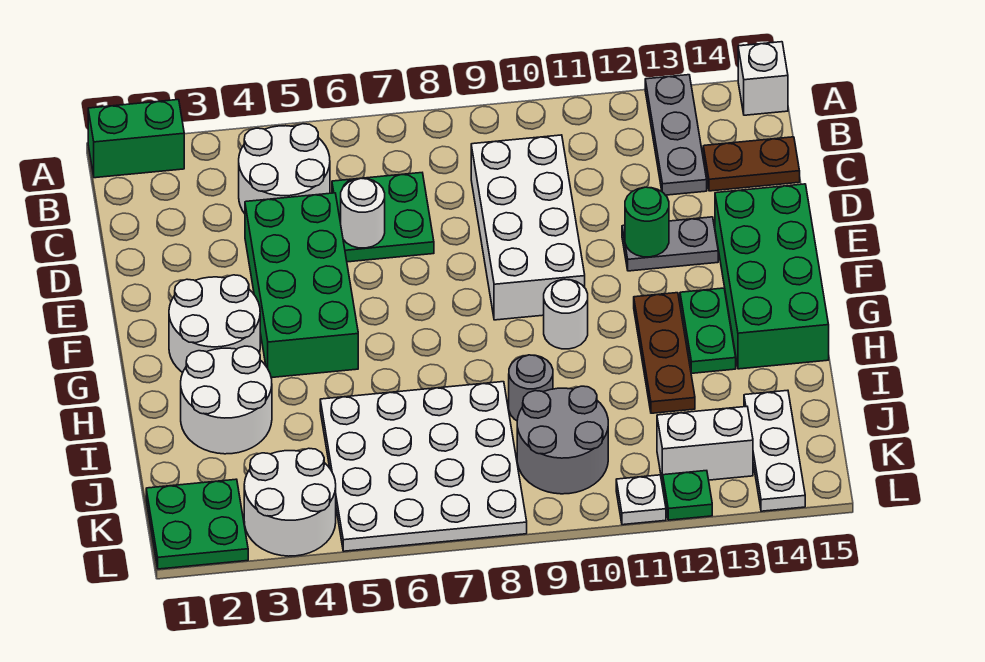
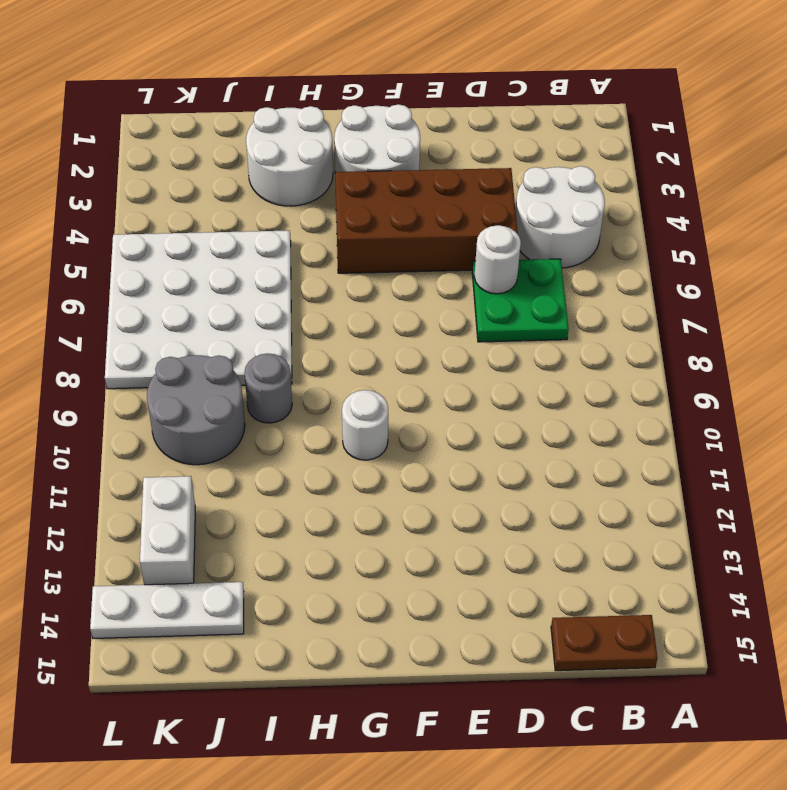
brown 1x2 plate [551,615,657,671] -> brown 1x2 plate turned to [703,137,800,191]
brown 2x4 brick [335,168,518,273] -> green 2x4 brick [245,193,358,378]
none -> green 1x2 brick [88,100,184,178]
none -> grey 1x3 plate [645,75,707,195]
none -> white 1x1 brick [738,42,788,115]

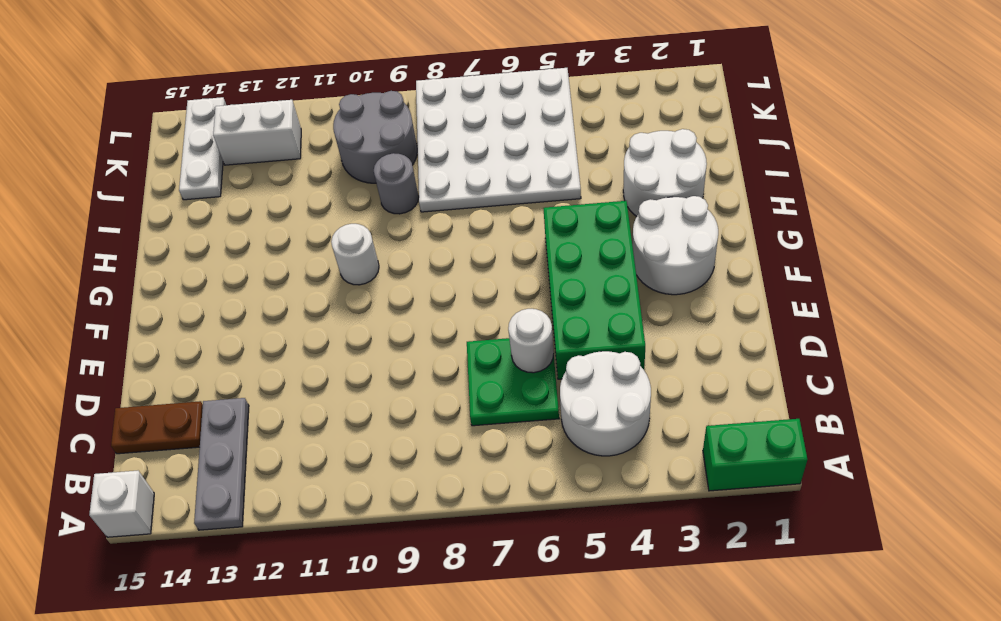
none -> white 2x4 brick [471,135,585,320]
none -> grey 1x2 plate [622,217,718,271]
none -> green 2x4 brick [715,184,829,369]

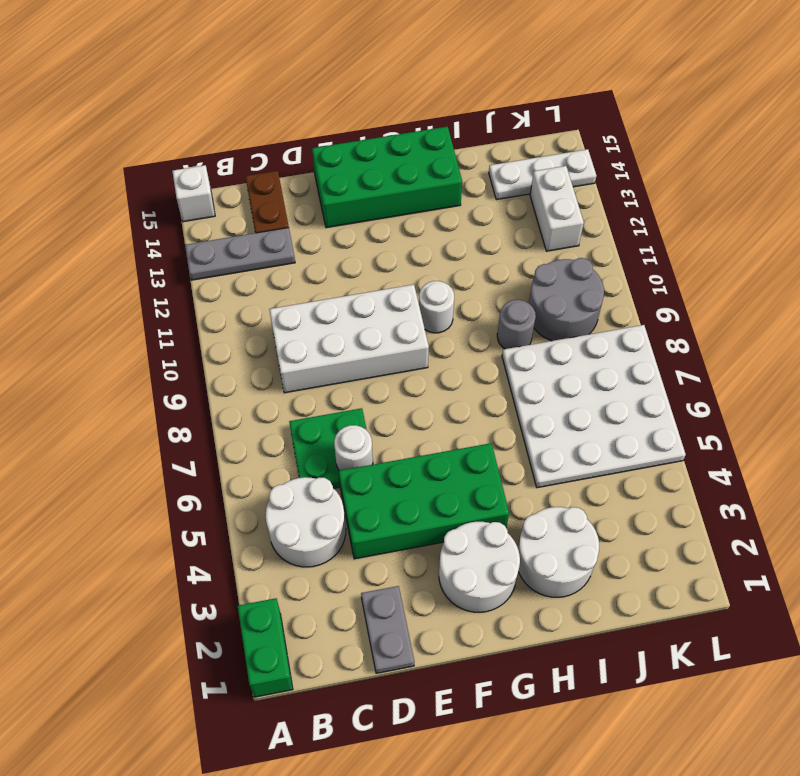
grey 1x2 plate [361,586,414,673] -> grey 1x2 plate moved to [622,217,718,271]
none -> brown 1x3 plate [634,293,695,413]
none -> green 1x2 plate [680,288,736,373]
none -> green 2x2 plate [146,479,248,569]

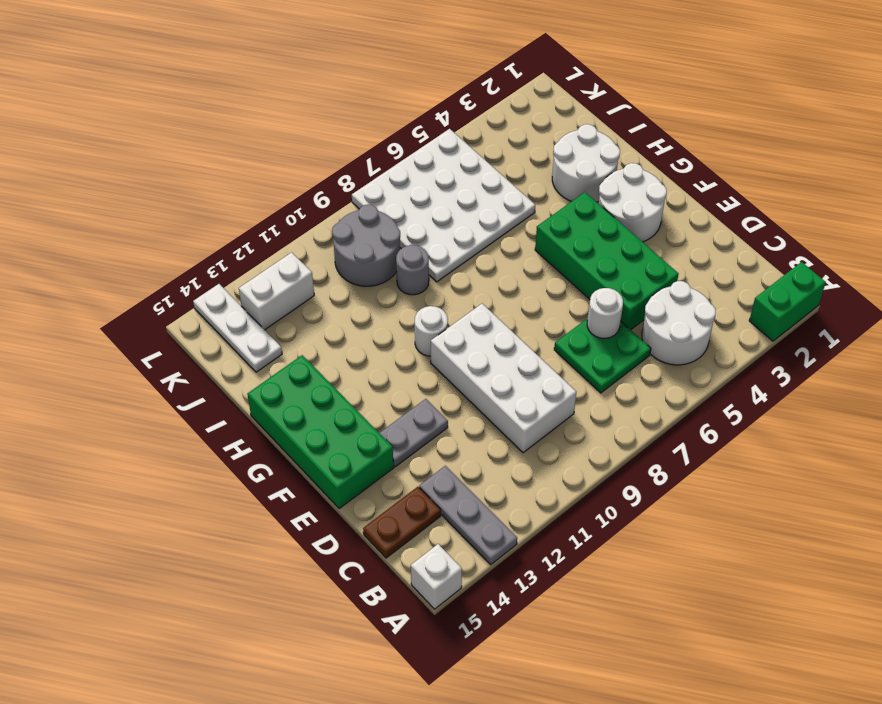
none -> brown 1x3 plate [634,293,695,413]
none -> green 1x2 plate [680,288,736,373]
none -> green 2x2 plate [146,479,248,569]

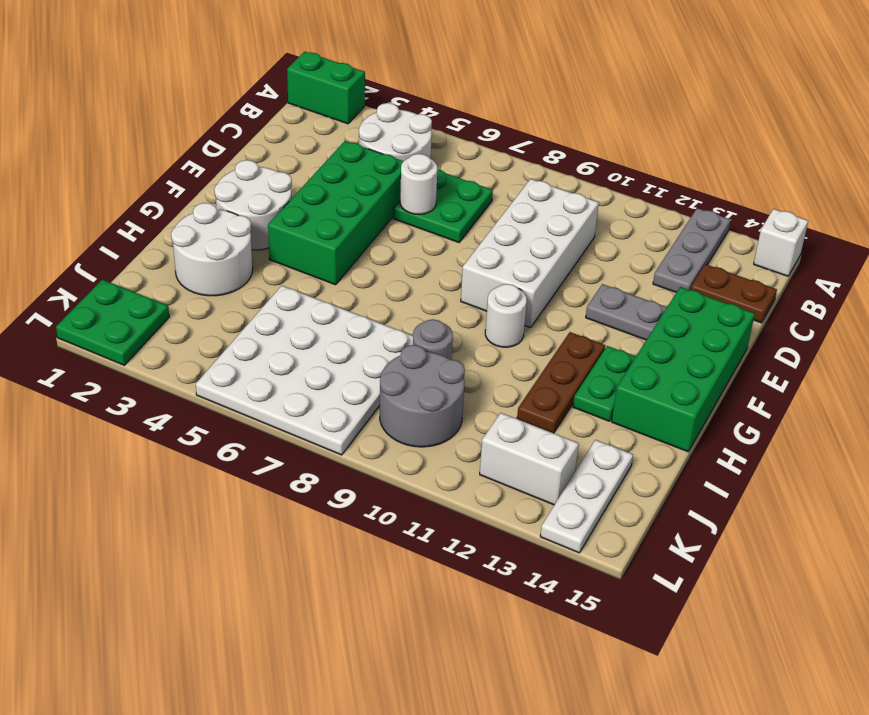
none -> white 2x2 round brick [244,448,336,556]
none -> white 1x1 plate [616,475,666,525]
none -> green 1x1 plate [663,471,712,520]

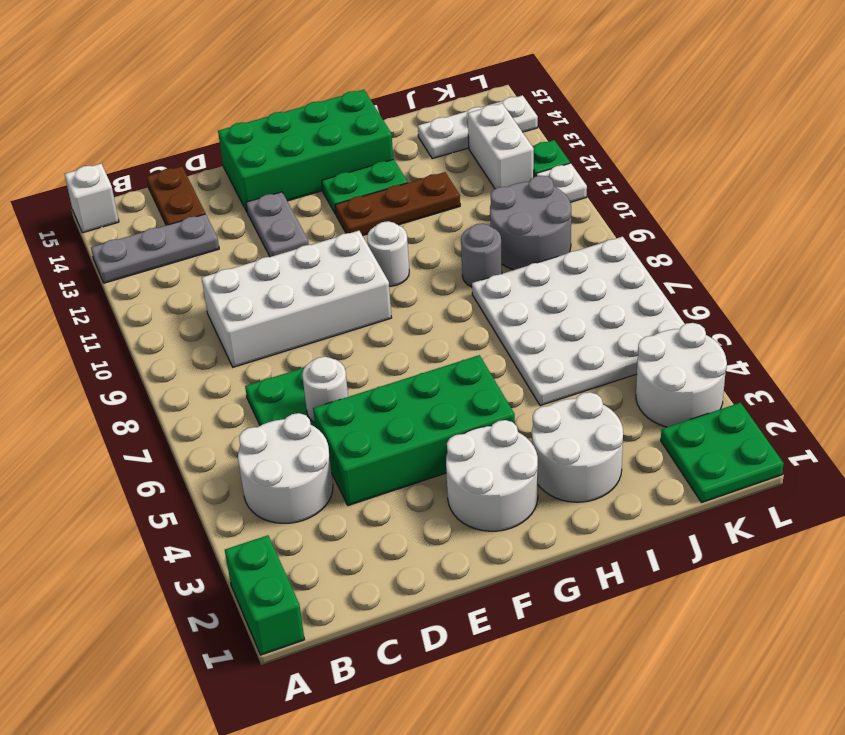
none -> green 1x1 round brick [625,187,669,257]

